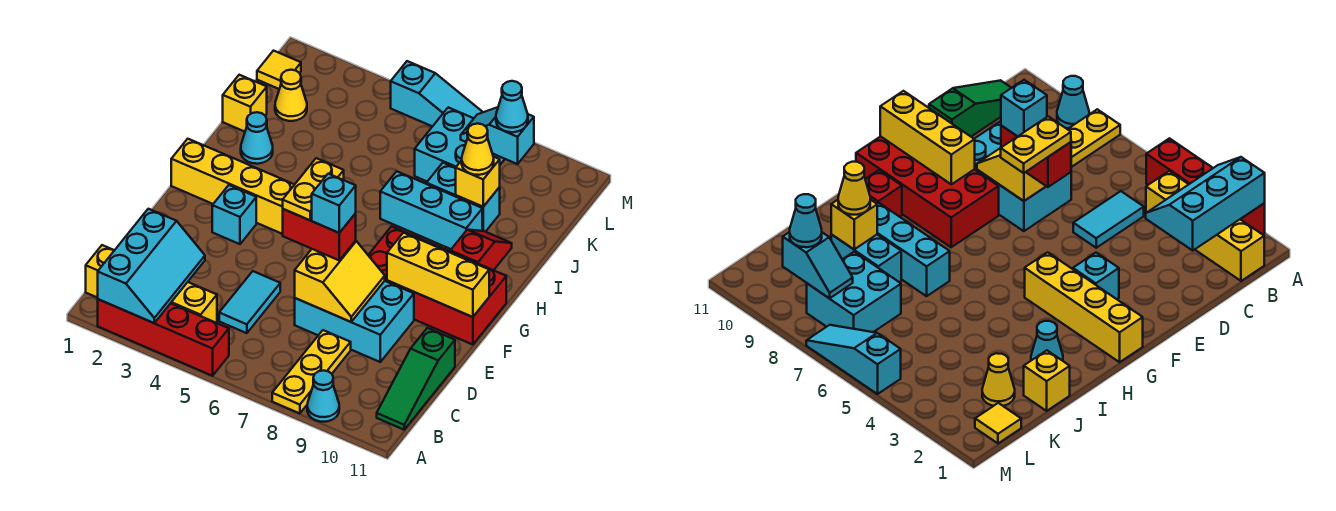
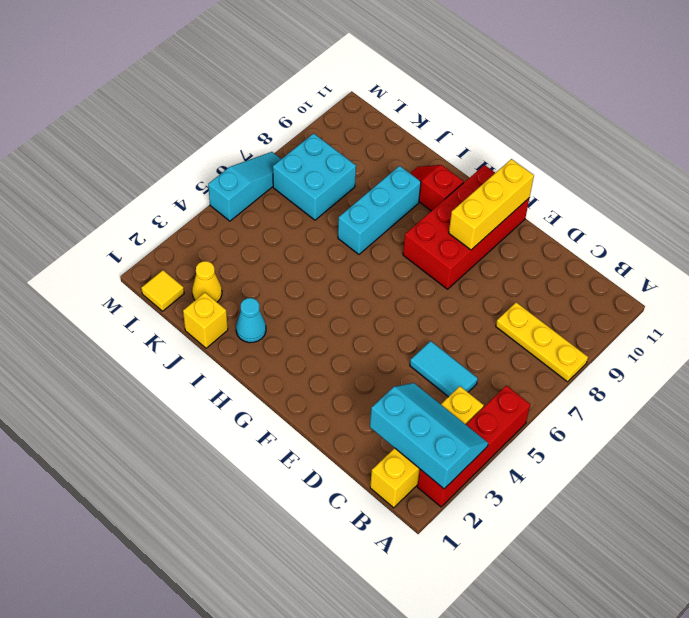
none -> cyan 1x1 cone [307,370,339,422]
none -> green 1x3 slope [377,328,455,430]
none -> cyan 2x3 brick [295,281,414,362]

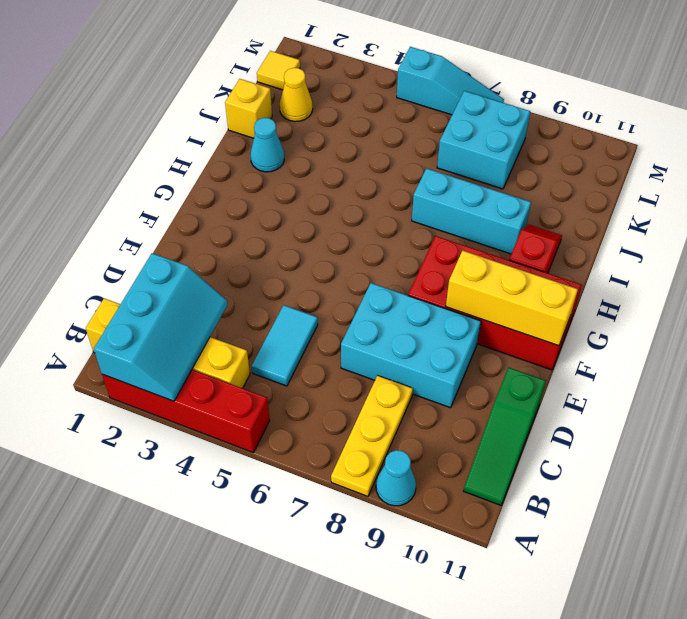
none -> cyan 1x1 brick [212,185,256,244]
none -> yellow 1x4 brick [171,139,294,234]
none -> cyan 1x2 brick [427,163,500,232]

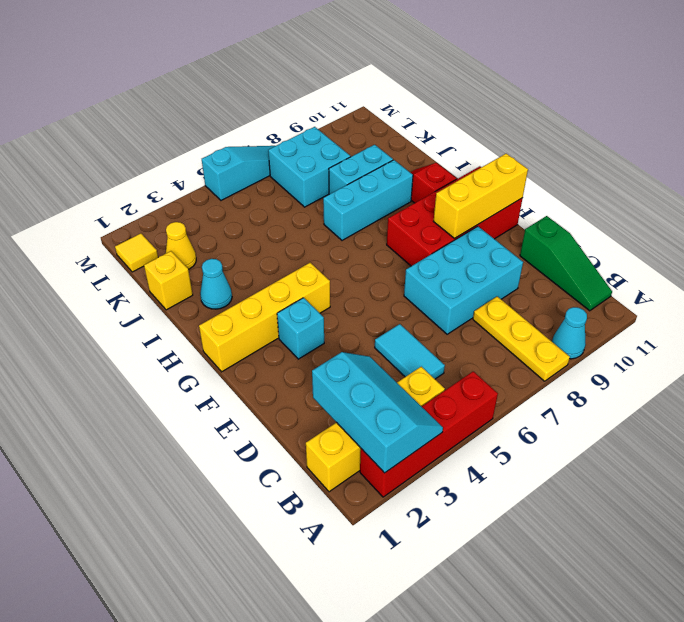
none -> yellow 2x2 slope [295,241,385,322]
none -> yellow 1x1 brick [456,157,500,207]
none -> cyan 1x2 slope [461,107,534,164]

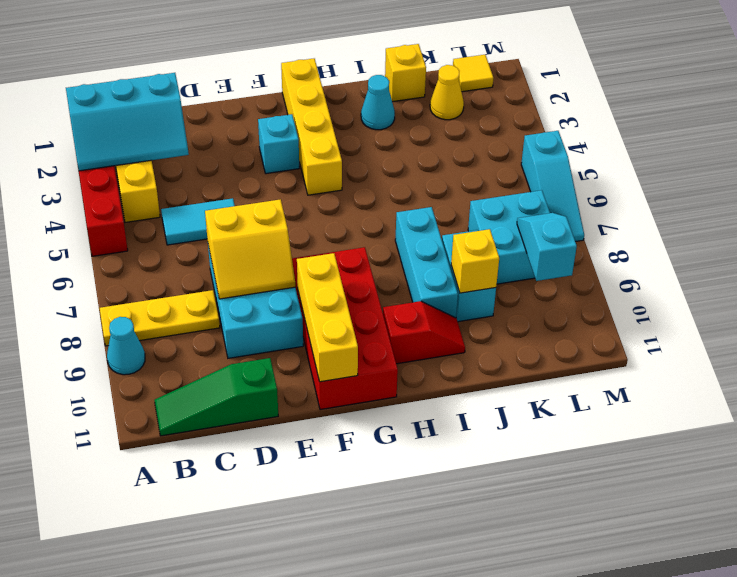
none -> red 1x2 brick [283,209,356,260]
none -> yellow 1x1 cone [462,124,494,175]
none -> cyan 1x1 cone [496,81,528,132]

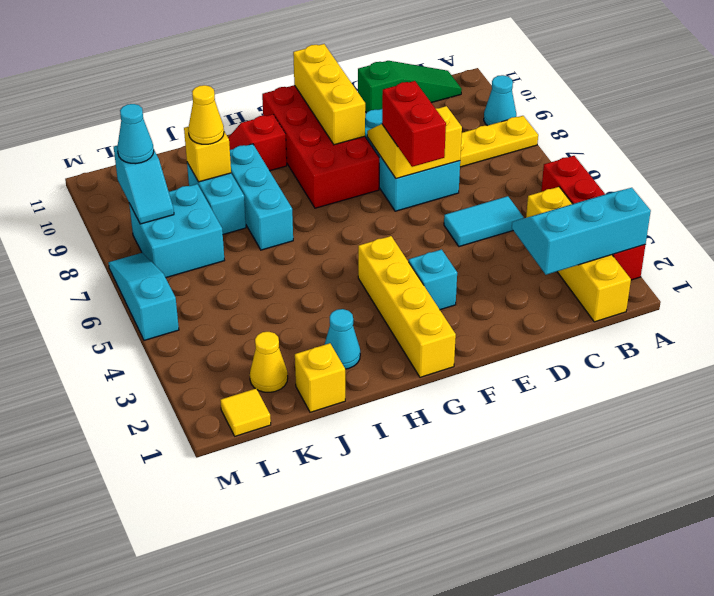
none -> yellow 1x2 plate [283,158,344,220]
none -> cyan 1x1 brick [312,174,356,233]

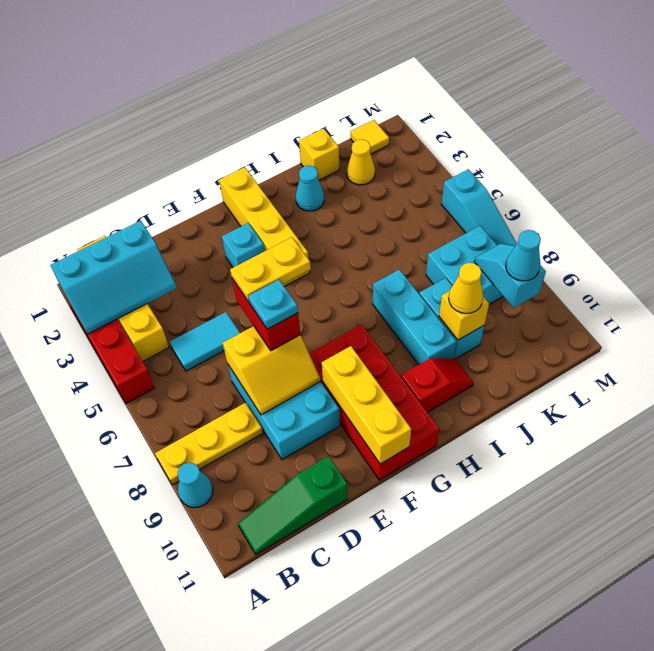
cyan 1x1 plate [248,280,298,329] -> cyan 1x1 brick [312,174,356,233]

